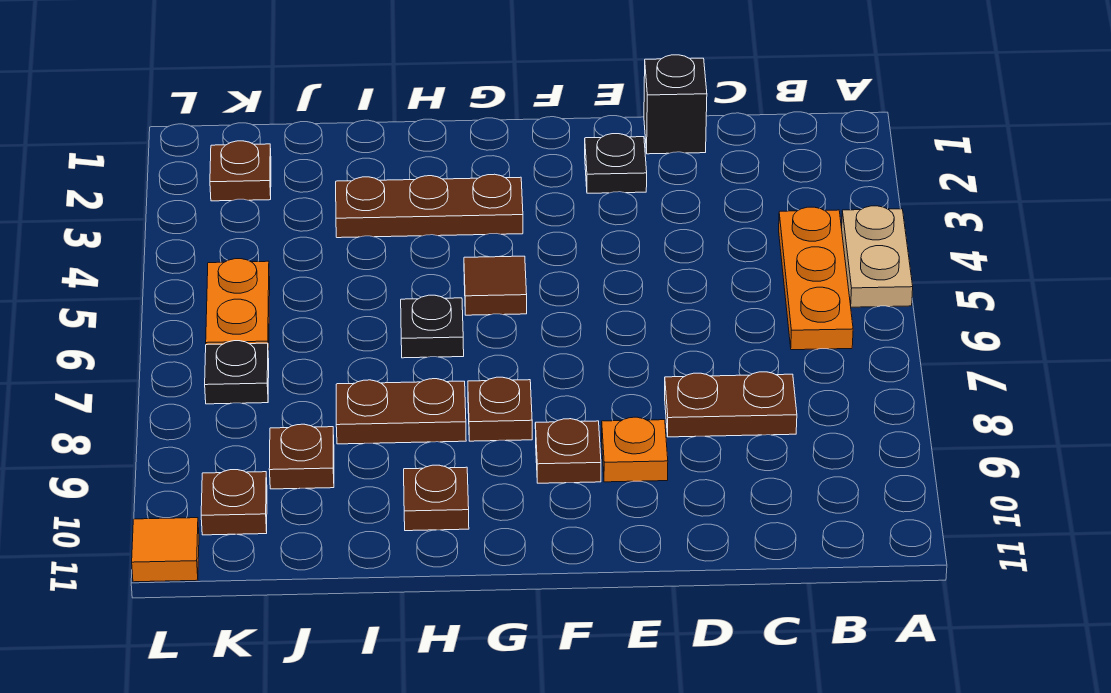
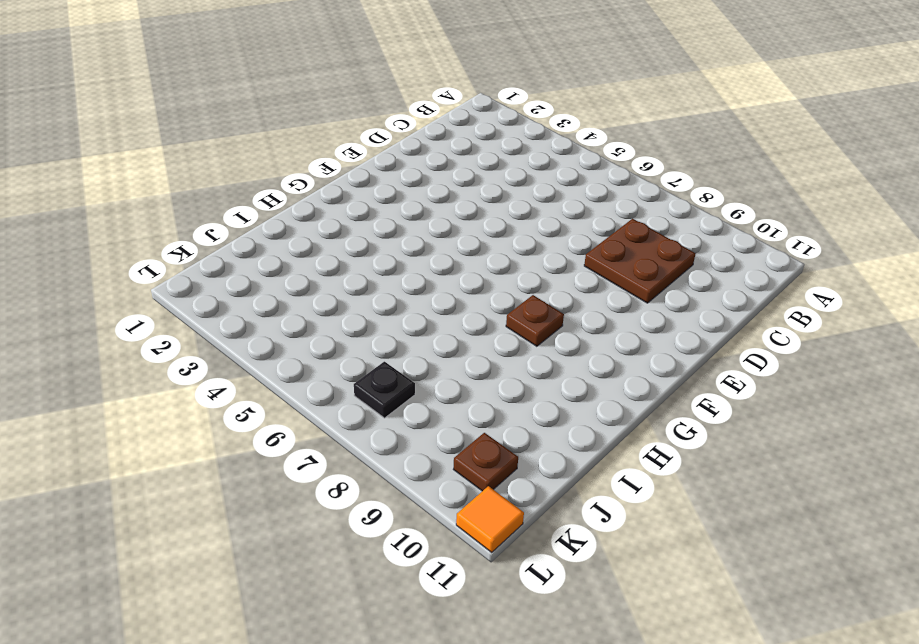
brown 2x2 plate [584,219,696,303] -> brown 1x2 plate [665,372,797,437]
none -> tan 1x2 plate [842,206,913,307]
none -> orange 1x3 plate [779,207,853,350]
none -> black 1x1 brick [644,55,707,154]

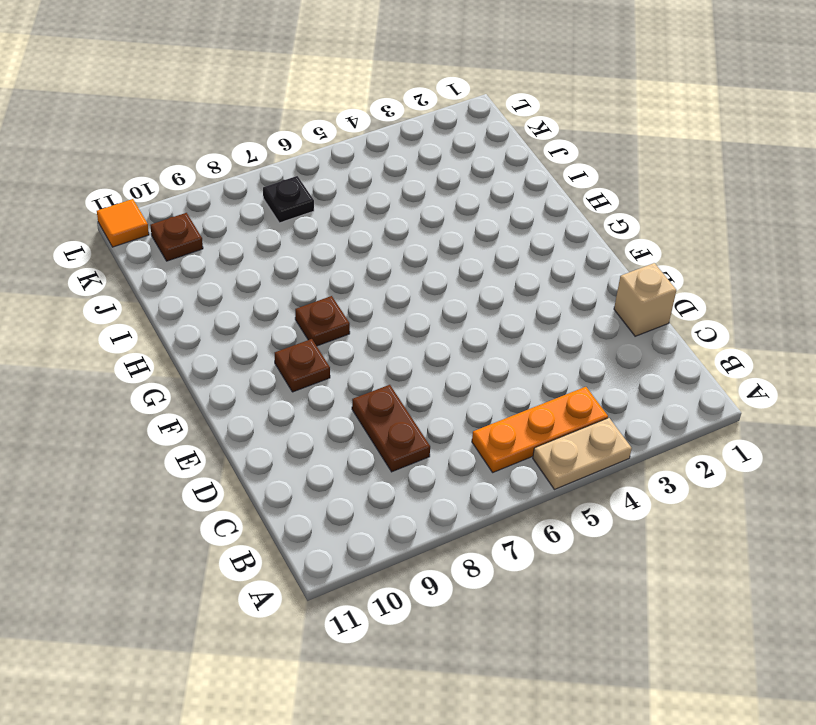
tan 1x1 brick [614,263,676,336] -> black 1x1 brick [644,55,707,154]
none -> black 1x1 plate [585,134,647,193]
none -> orange 1x1 plate [602,417,668,482]
none -> brown 1x3 plate [336,174,523,238]

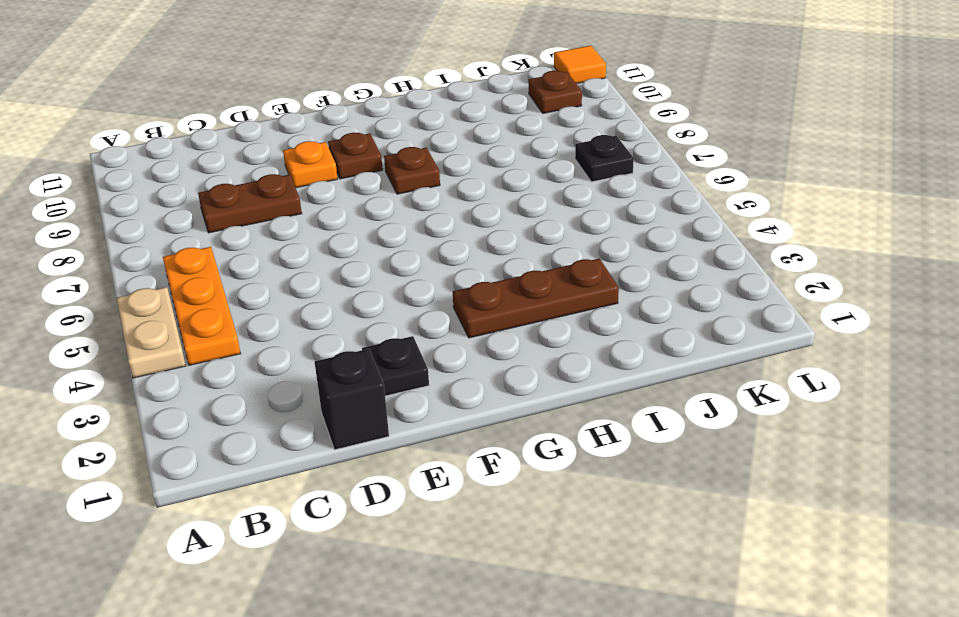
none -> brown 1x1 tile [464,256,527,315]
none -> black 1x1 plate [401,295,464,358]
none -> brown 1x2 plate [336,379,466,444]

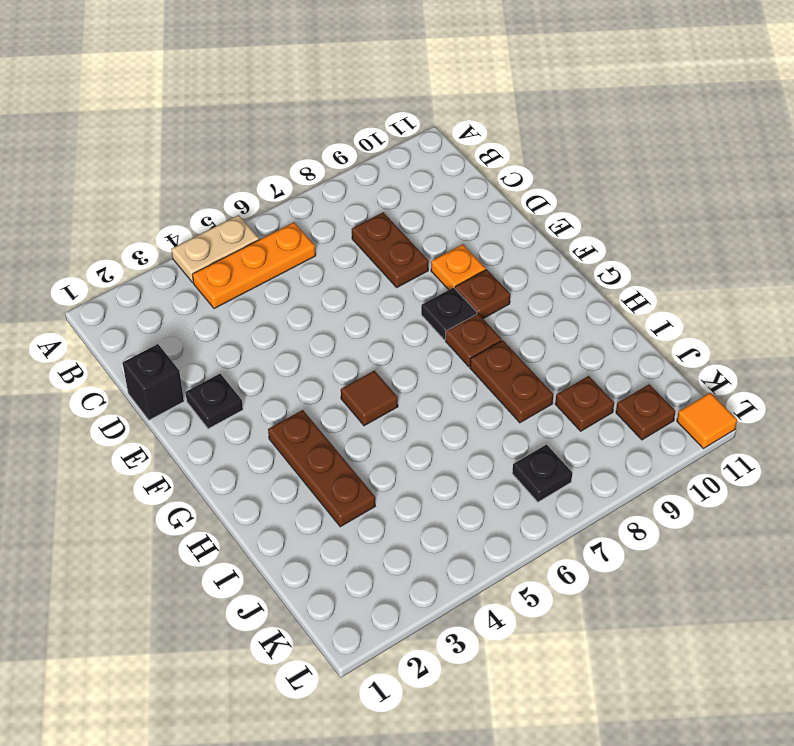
black 1x1 plate [421,288,477,340] -> black 1x1 plate moved to [401,295,464,358]
none -> brown 1x1 plate [404,465,469,531]
none -> brown 1x1 plate [210,141,271,201]
none -> orange 1x2 plate [206,259,270,358]

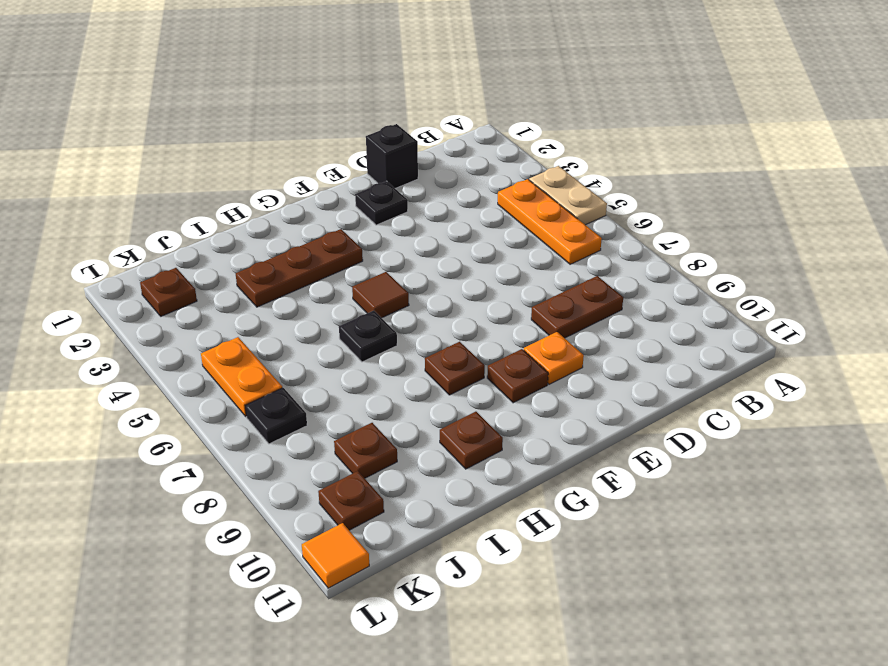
none -> brown 1x2 plate [336,379,466,444]

